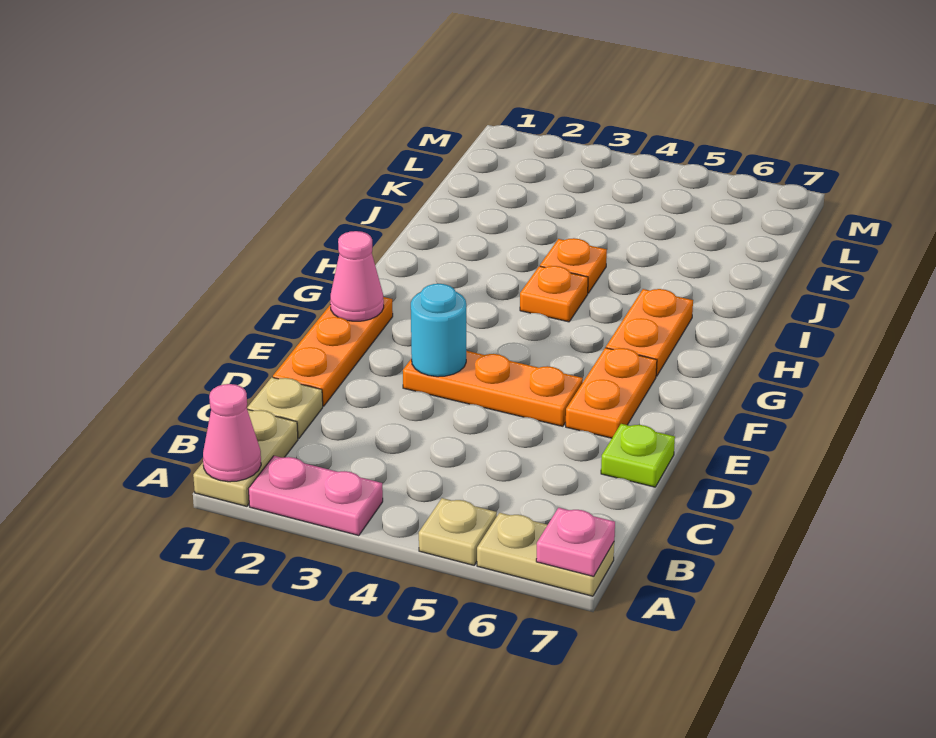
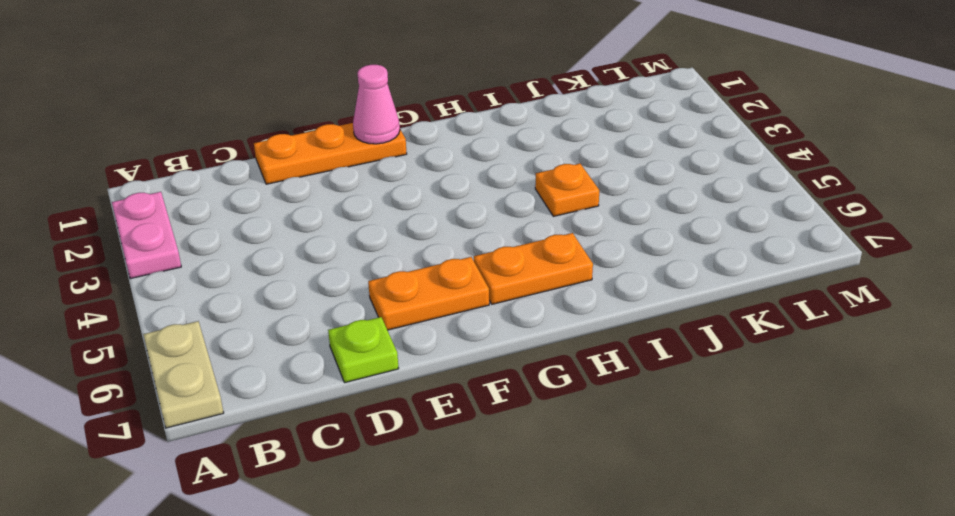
none -> tan 1x2 plate [193,409,298,506]
none -> tan 1x1 plate [419,498,497,565]
none -> tan 1x1 plate [247,377,323,438]

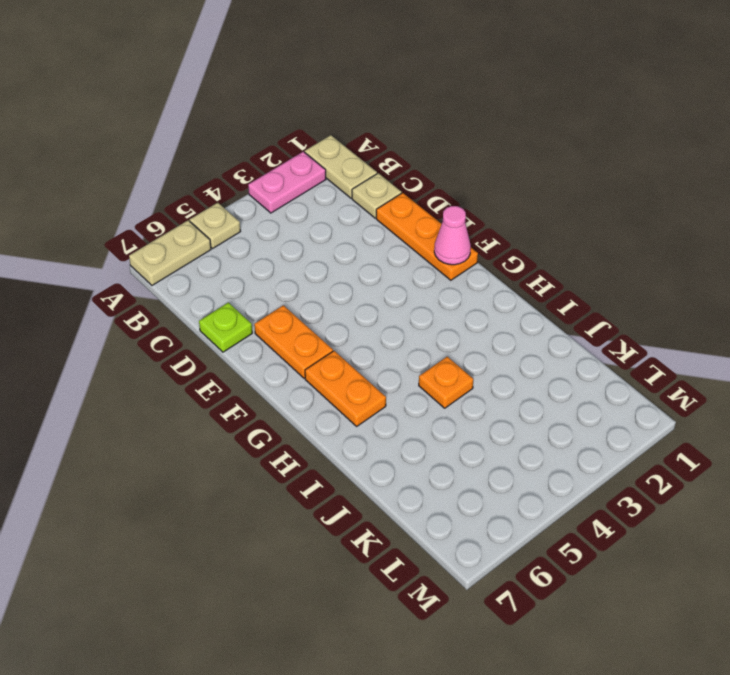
none -> orange 1x3 plate [403,351,583,426]
none -> orange 1x1 plate [520,266,588,322]
none -> pink 1x1 cone [203,384,261,482]

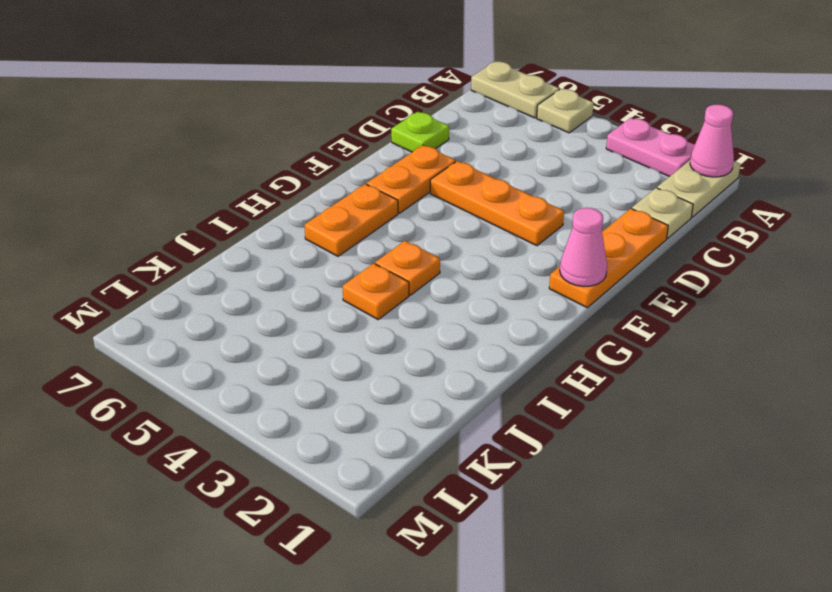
none -> pink 1x1 plate [536,508,615,577]
none -> cyan 1x1 round brick [411,284,466,377]

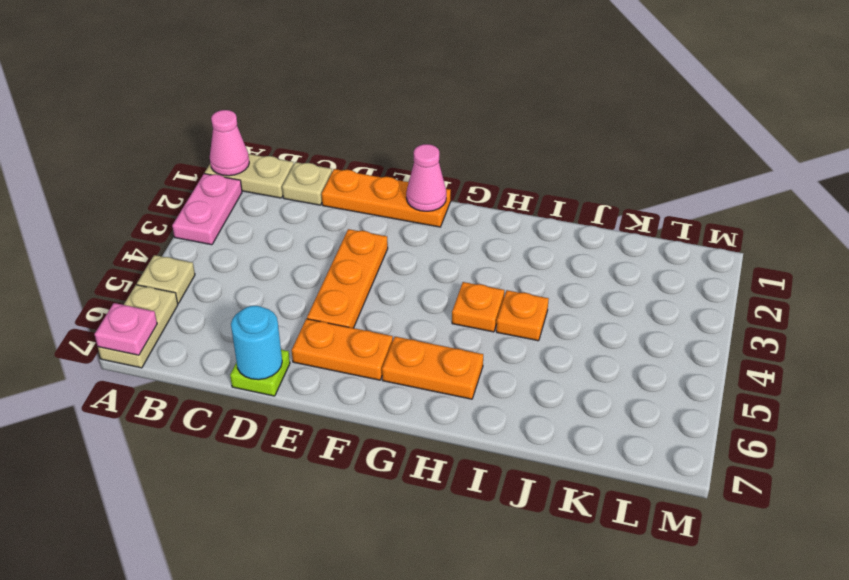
cyan 1x1 round brick [231,306,282,380] -> cyan 1x1 round brick moved to [411,284,466,377]

